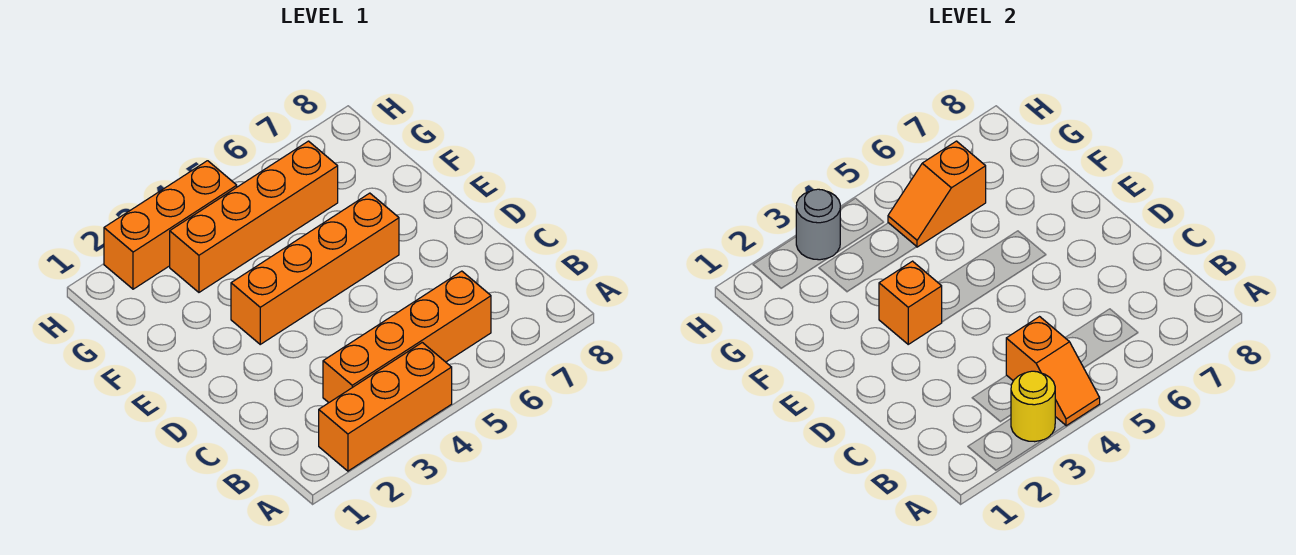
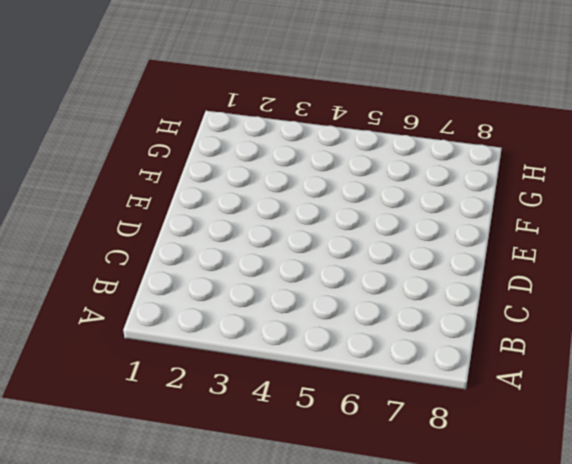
none -> orange 1x3 brick [319,343,452,471]
none -> orange 1x4 brick [323,271,491,403]

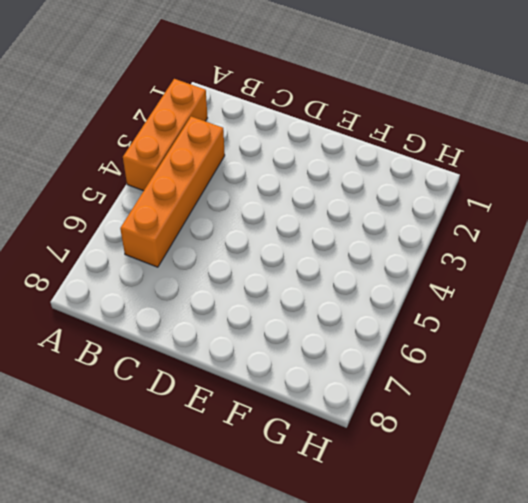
none -> orange 1x4 brick [231,193,399,344]
none -> orange 1x4 brick [170,141,338,292]

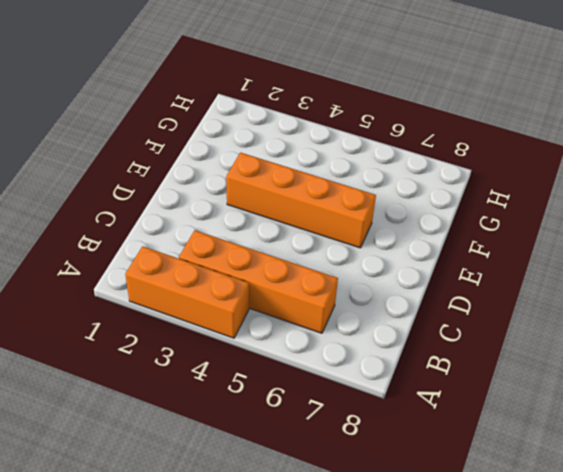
none -> orange 1x4 brick [170,141,338,292]
none -> orange 1x3 brick [104,161,237,289]

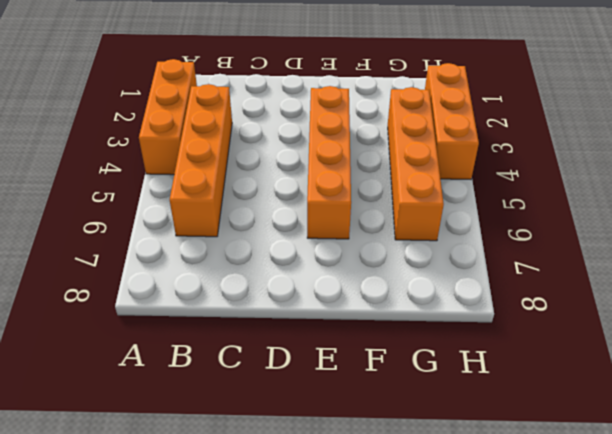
none -> yellow 1x1 round brick [1011,371,1055,442]
none -> orange 1x2 slope [1006,317,1100,426]

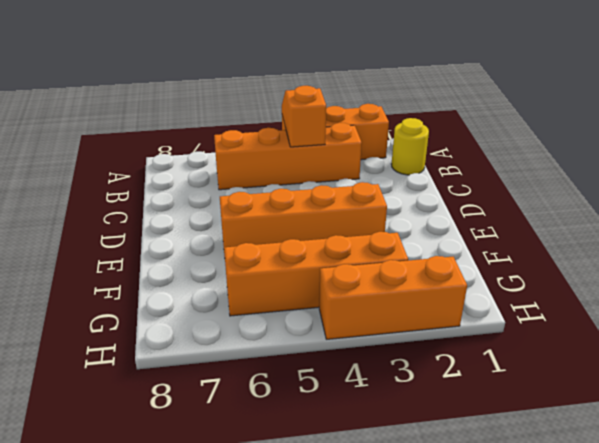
yellow 1x1 round brick [391,118,429,175] -> yellow 1x1 round brick moved to [1011,371,1055,442]
none -> orange 1x1 brick [879,261,942,344]
none -> orange 1x2 slope [888,141,986,247]

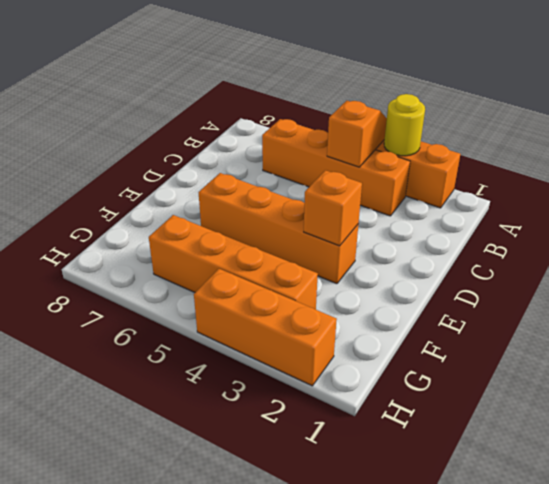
none -> orange 1x2 slope [888,141,986,247]
none -> grey 1x1 round brick [796,189,840,260]

